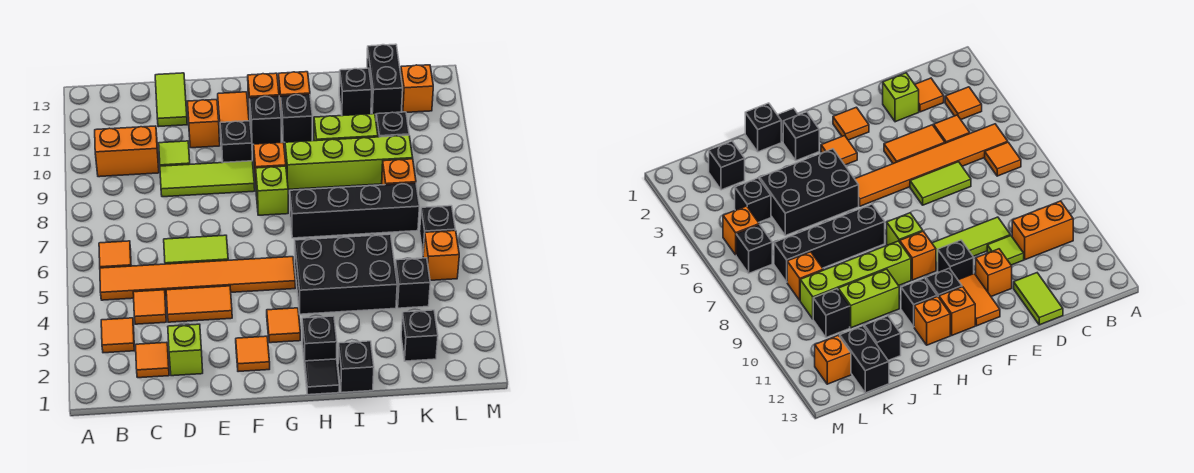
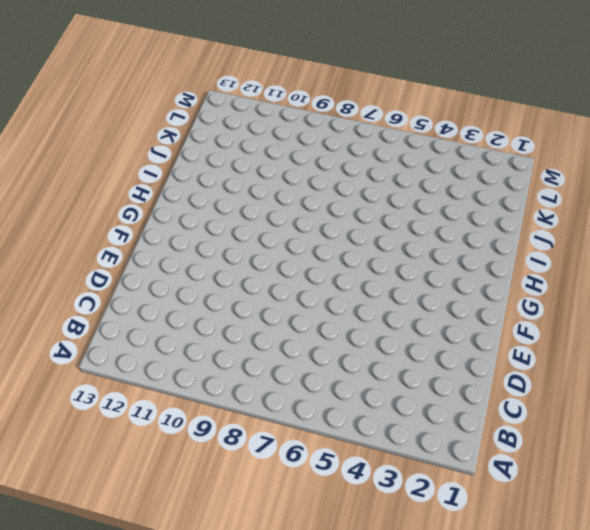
none -> orange 1x1 tile [101,318,135,353]
none -> orange 1x6 tile [100,257,295,300]
none -> orange 1x1 tile [99,241,131,268]
none -> orange 1x2 brick [95,126,159,177]

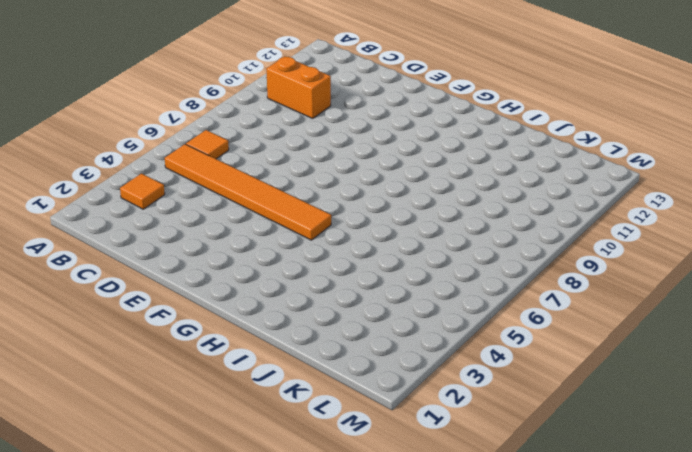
none -> orange 1x1 tile [136,342,169,378]
none -> orange 1x1 tile [133,290,166,324]
none -> lime 1x1 brick [168,324,203,376]
none -> orange 1x2 tile [166,286,232,322]

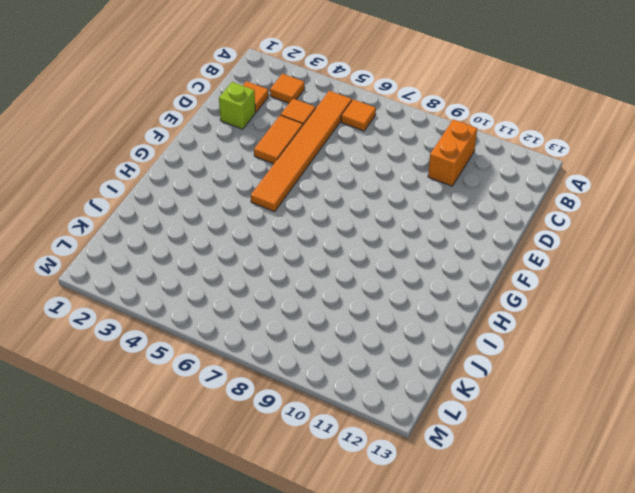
none -> lime 1x2 tile [164,235,228,264]
none -> lime 1x3 tile [160,161,255,197]
none -> lime 1x1 tile [159,141,190,166]
none -> lime 1x2 tile [155,73,187,127]

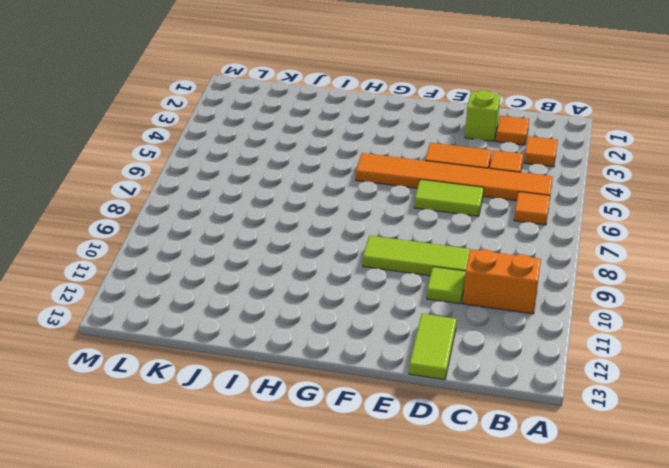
none -> orange 1x1 brick [187,100,220,148]
none -> orange 1x1 tile [236,336,270,372]
none -> black 1x1 brick [220,121,252,163]
none -> orange 1x2 tile [218,92,249,137]

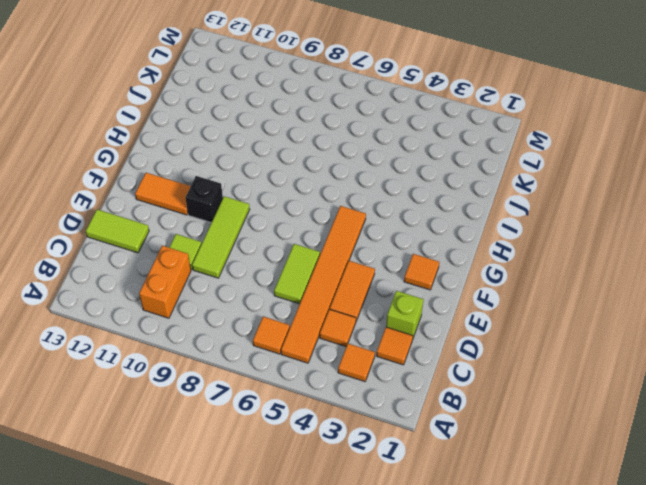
none -> orange 1x1 brick [187,100,220,148]
none -> orange 1x1 tile [267,308,300,343]
none -> lime 1x1 brick [256,166,288,215]
none -> orange 1x1 brick [254,142,286,184]

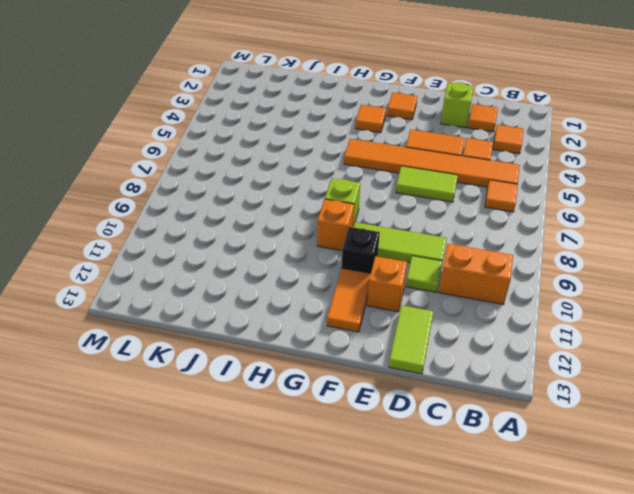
none -> black 1x1 brick [250,96,281,144]
none -> orange 1x1 brick [248,73,279,114]
none -> black 1x1 tile [305,359,339,395]
none -> black 1x1 brick [302,316,337,366]

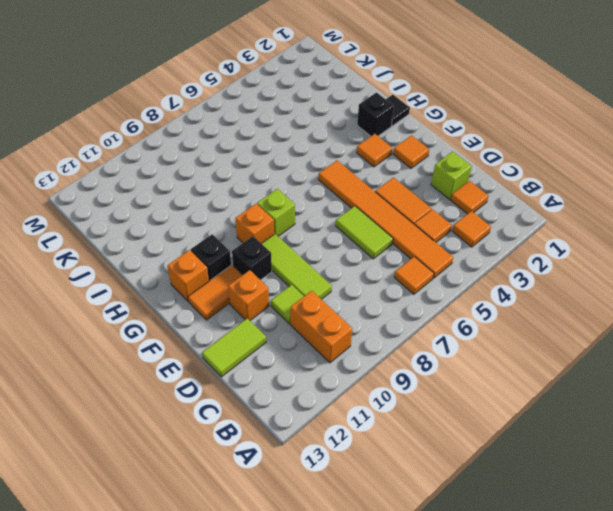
none -> black 2x3 brick [295,234,397,314]
none -> black 1x4 brick [290,183,420,238]
none -> lime 1x4 brick [285,135,413,189]
none -> black 1x1 brick [281,94,312,142]

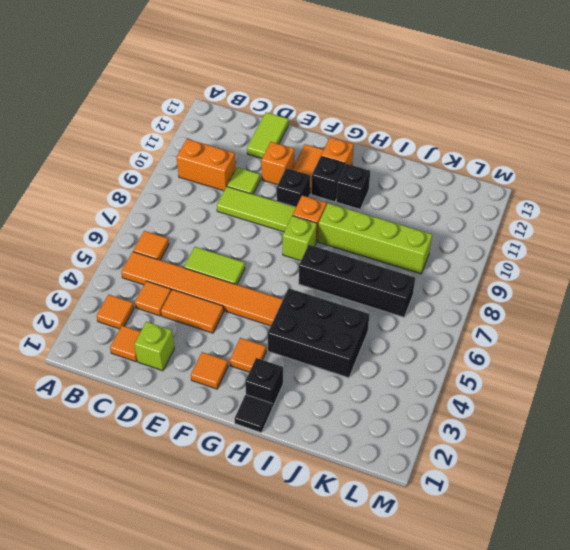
none -> orange 1x1 brick [278,72,310,110]
none -> black 1x1 brick [338,341,374,393]
none -> lime 1x2 brick [314,114,378,141]
none -> black 1x1 brick [339,68,372,116]

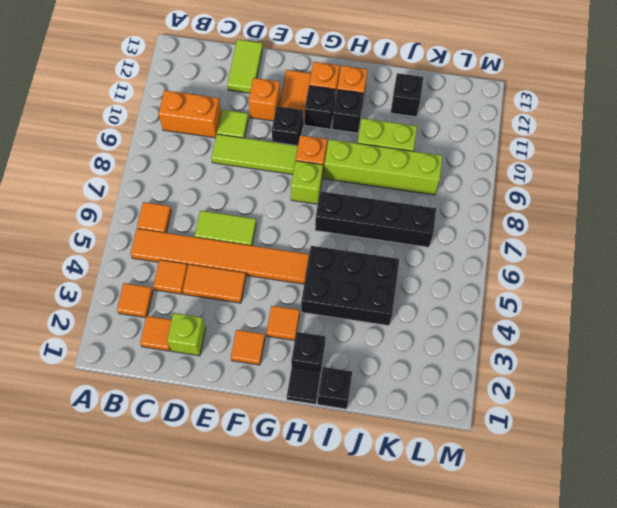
none -> black 1x1 brick [401,310,438,361]
none -> black 1x1 brick [395,258,430,308]
none -> orange 1x1 brick [382,159,416,185]
none -> black 1x1 brick [376,112,409,137]

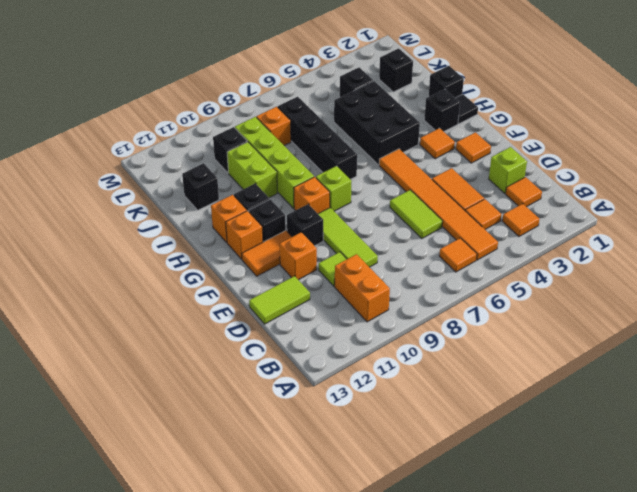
none -> black 1x2 brick [367,44,403,114]
none -> orange 1x1 brick [423,231,459,280]
none -> black 1x1 brick [420,206,455,252]
none -> orange 1x1 brick [401,65,433,112]

